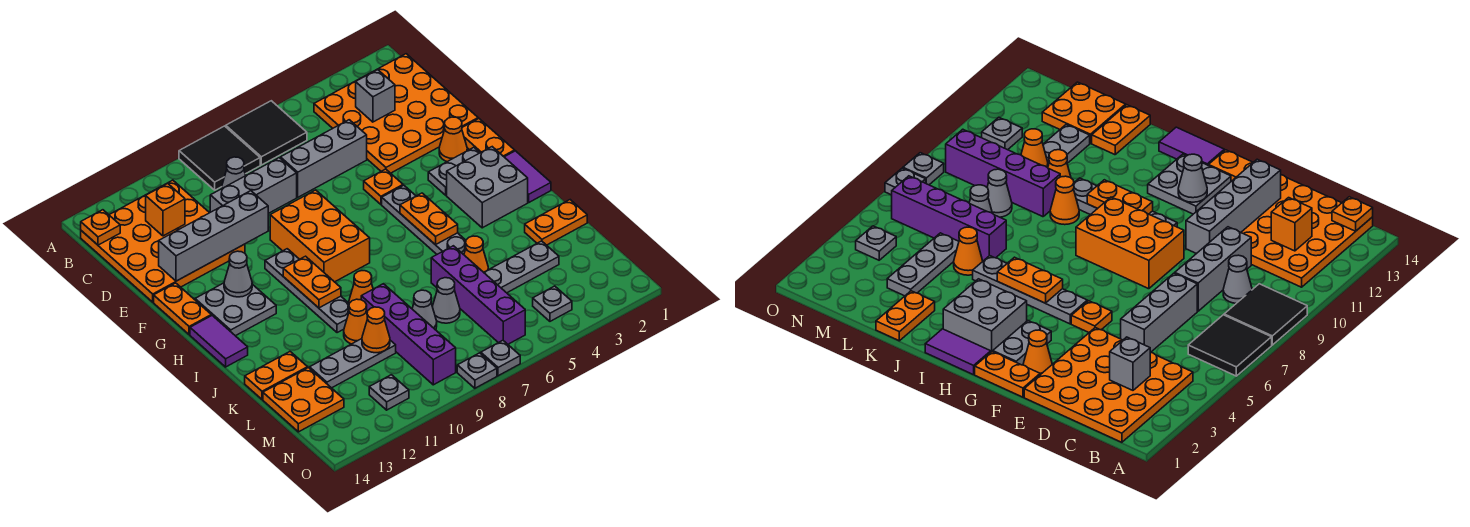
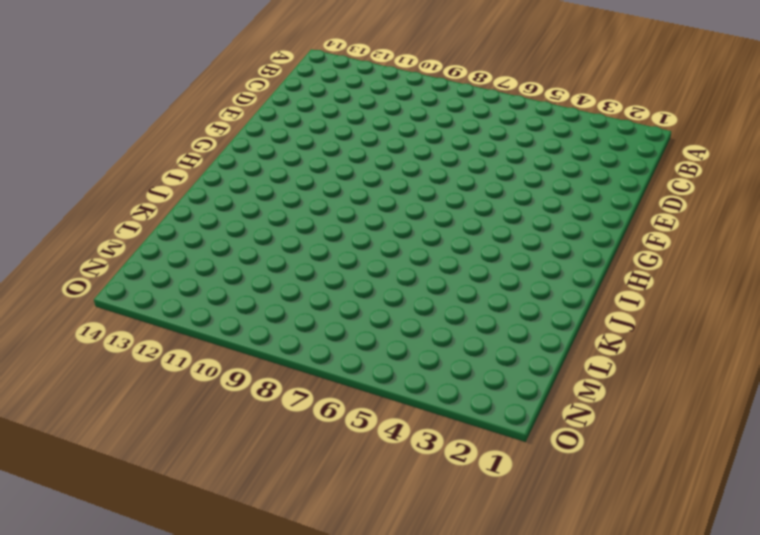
none -> black 2x2 tile [226,101,307,165]
none -> black 2x2 tile [179,126,260,190]
none -> orange 4x4 plate [314,54,478,173]
none -> orange 4x4 plate [81,180,245,302]

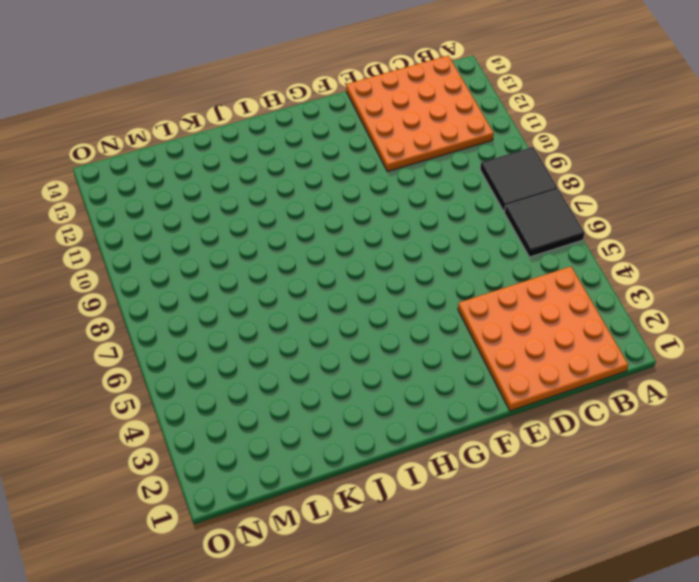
none -> grey 1x1 cone [221,157,246,189]
none -> grey 1x3 brick [280,120,367,197]
none -> grey 1x3 brick [210,158,297,214]
none -> orange 1x2 plate [462,119,515,157]

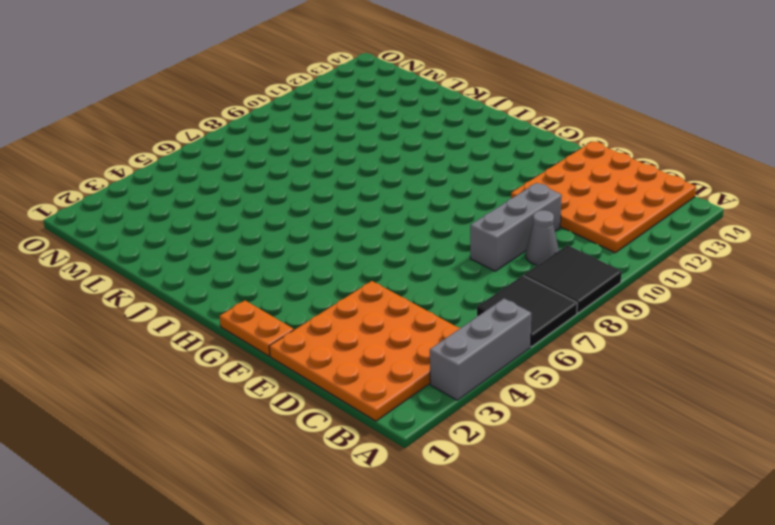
grey 1x3 brick [430,299,531,400] -> grey 1x3 brick moved to [280,120,367,197]
none -> orange 1x1 cone [439,117,467,162]
none -> orange 1x1 plate [364,169,403,204]
none -> orange 2x3 brick [270,190,370,282]
none -> orange 1x2 plate [154,283,211,335]

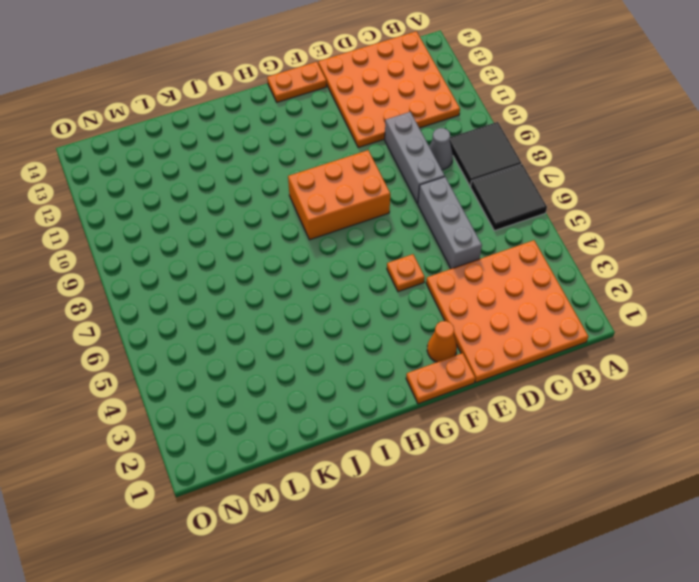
none -> grey 1x2 plate [428,147,480,195]
none -> grey 1x4 plate [382,185,466,255]
none -> grey 1x4 plate [265,249,349,333]
none -> grey 2x2 plate [195,283,276,336]

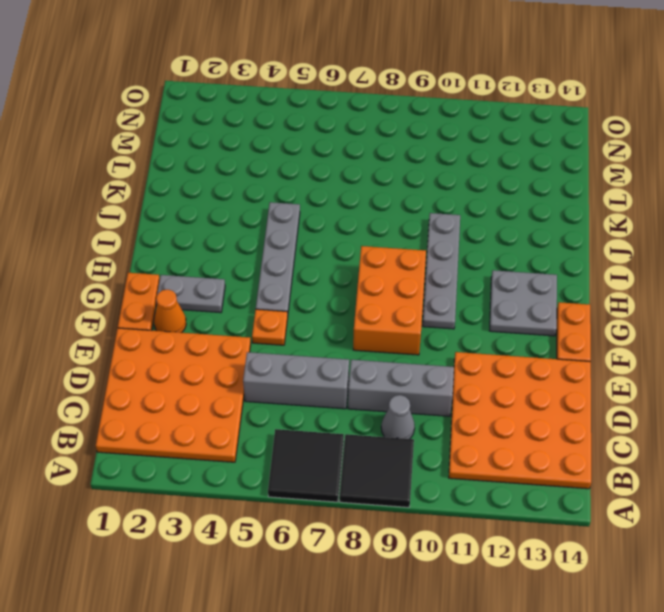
none -> purple 1x2 tile [505,151,551,202]
none -> grey 2x2 brick [447,147,528,228]
none -> purple 1x2 tile [190,316,248,367]
none -> orange 1x1 cone [349,271,373,303]

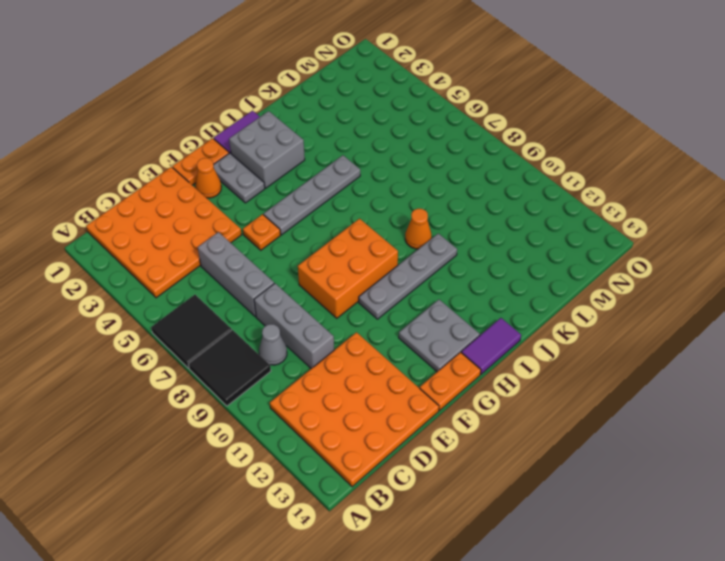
none -> orange 1x2 plate [525,200,587,245]
none -> orange 1x1 cone [464,236,488,272]
none -> purple 1x4 brick [431,246,525,344]
none -> purple 1x4 brick [361,284,456,385]

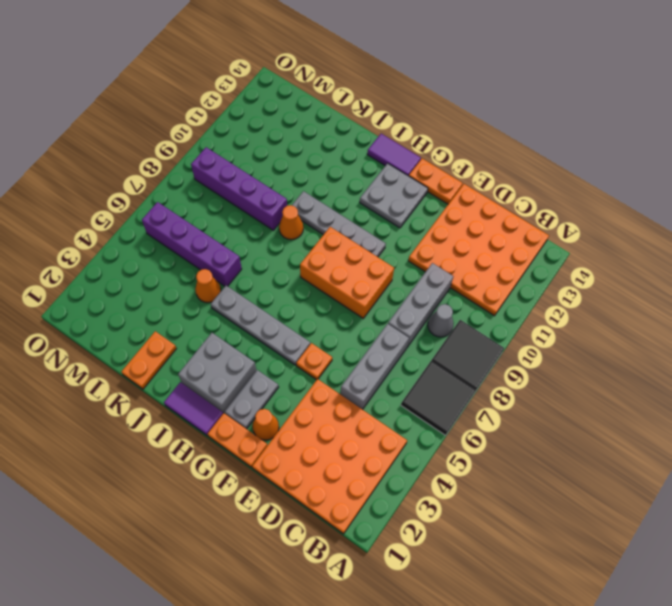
none -> orange 1x1 cone [344,299,367,344]
none -> orange 1x2 plate [245,352,308,399]
none -> grey 1x3 plate [484,241,559,293]
none -> grey 1x1 cone [432,278,460,323]

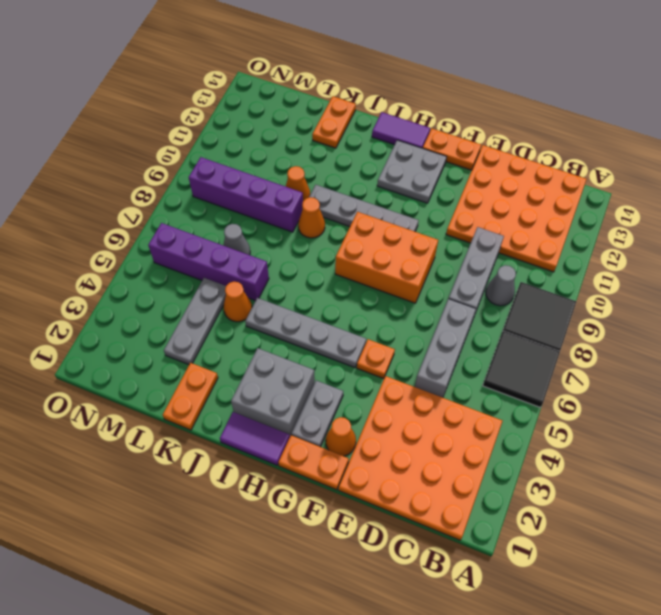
none -> grey 1x1 cone [412,290,437,330]
none -> grey 1x3 plate [310,339,396,388]
none -> orange 2x2 plate [263,368,344,432]
none -> grey 1x1 plate [533,286,572,321]

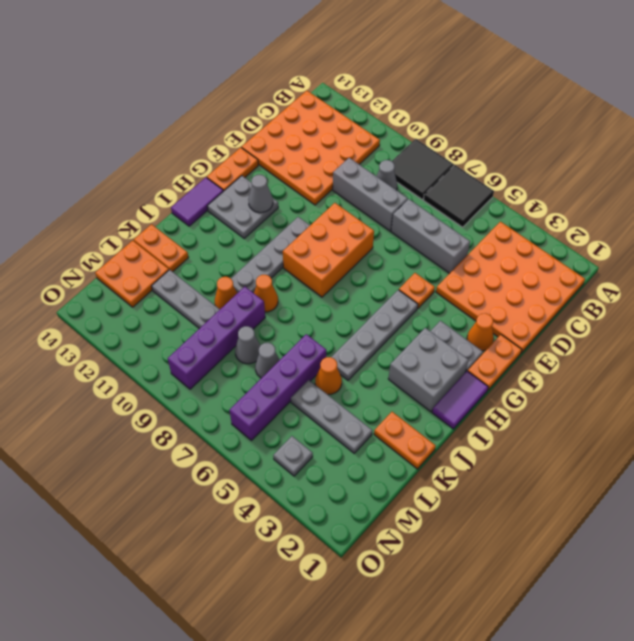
none -> grey 1x1 plate [369,375,409,410]
none -> grey 1x1 plate [481,340,520,376]
none -> grey 1x1 plate [457,353,497,388]
none -> orange 1x1 plate [81,210,120,245]

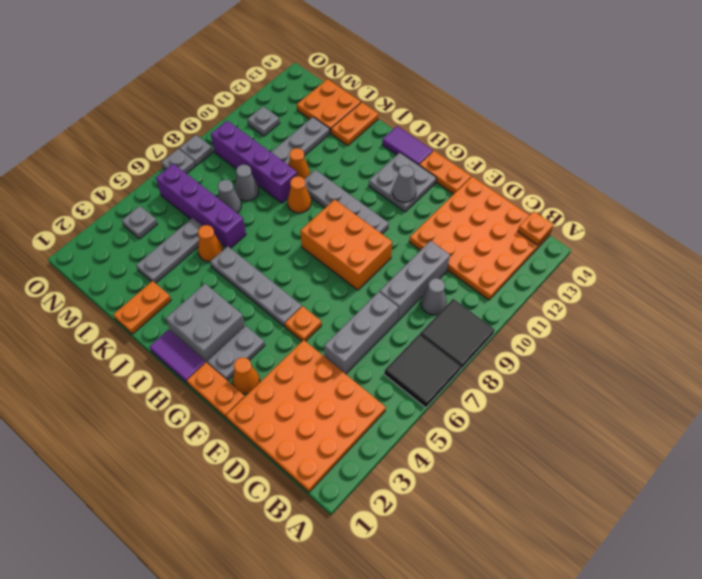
none -> grey 1x1 brick [356,70,395,122]
none -> orange 1x1 brick [146,184,185,236]
none -> grey 1x4 brick [159,191,268,281]
none -> orange 1x2 plate [400,193,458,245]

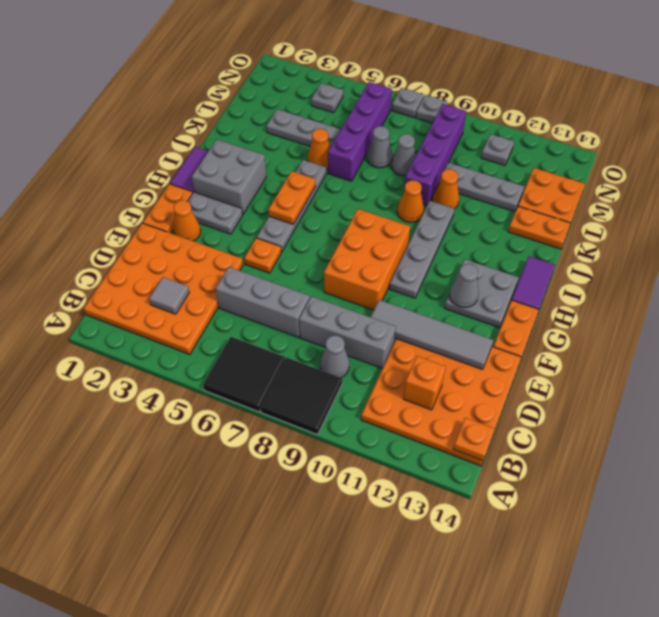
grey 1x1 tile [149,277,189,314] -> grey 1x1 brick [356,70,395,122]
grey 1x4 tile [371,300,493,369] -> grey 1x4 brick [159,191,268,281]
none -> orange 1x2 plate [525,200,587,245]
none -> orange 1x2 plate [283,256,341,308]
none -> orange 1x1 cone [362,307,390,353]

